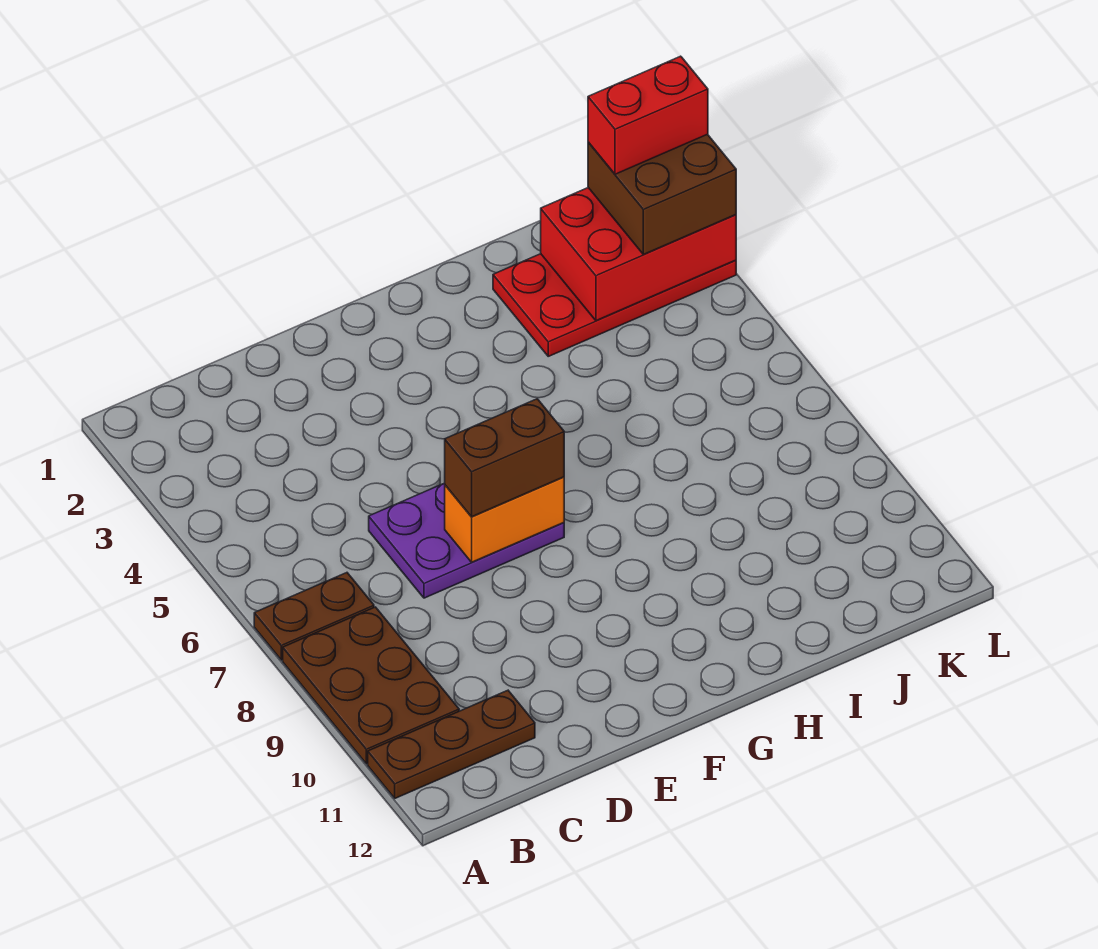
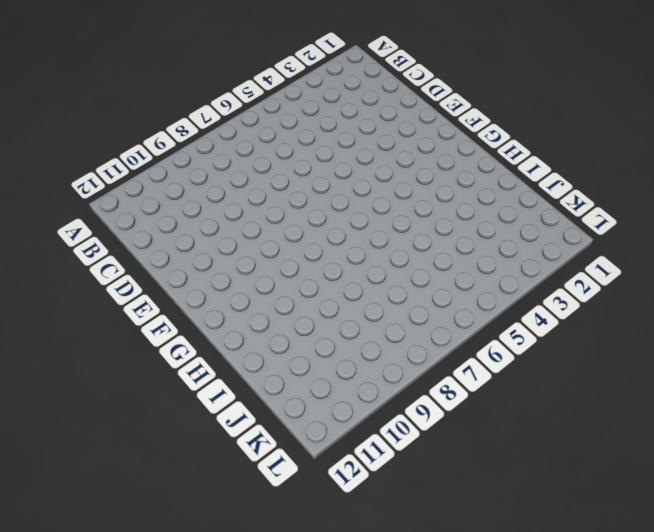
none -> brown 1x2 plate [254,573,374,660]
none -> brown 2x3 plate [283,607,459,764]

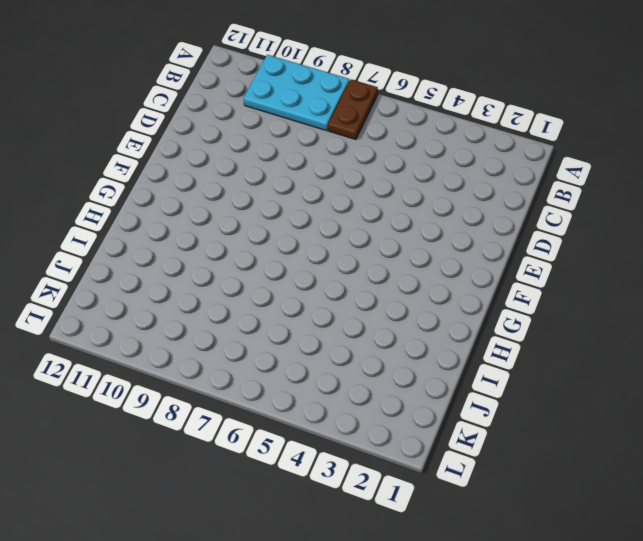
cyan 2x3 plate [244,55,350,131] -> brown 2x3 plate [283,607,459,764]
none -> brown 1x3 plate [368,690,535,798]
none -> purple 2x3 plate [369,483,564,598]

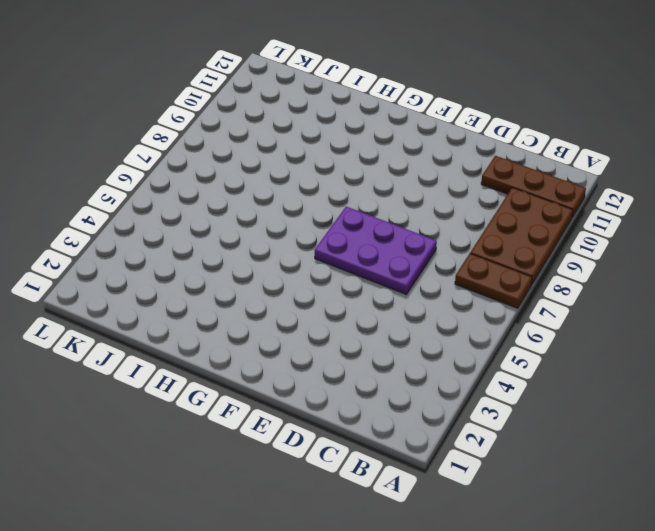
none -> red 2x4 plate [493,254,736,356]
none -> orange 1x2 brick [445,477,564,562]

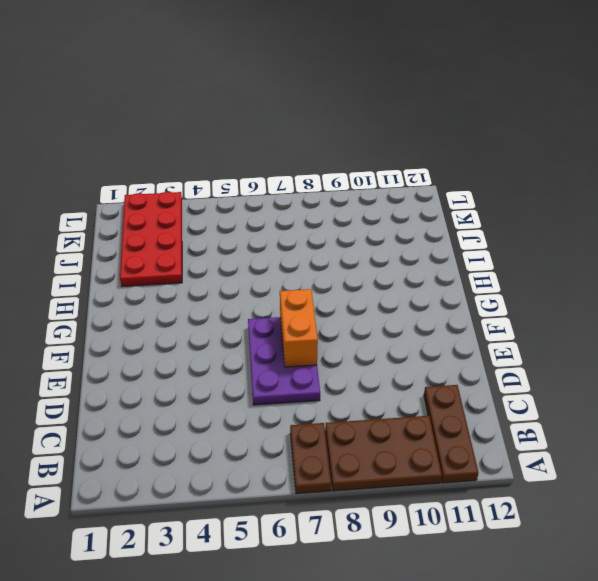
none -> red 2x3 brick [541,188,736,321]
none -> brown 1x2 brick [445,399,564,517]

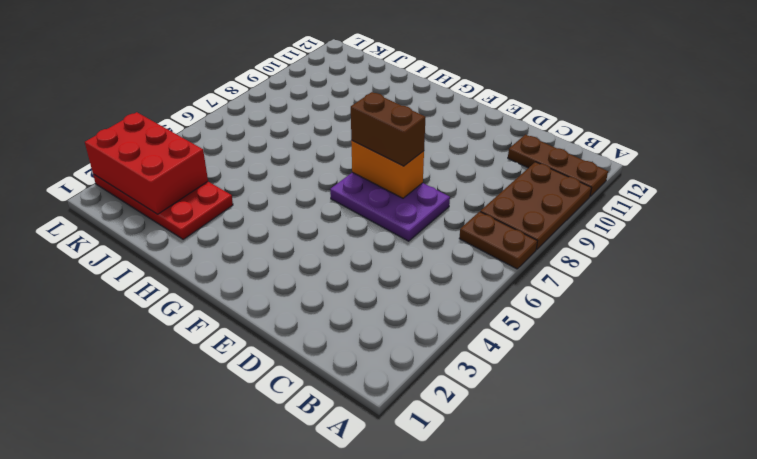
none -> brown 2x2 brick [588,134,736,254]
none -> red 1x2 brick [588,56,708,174]

